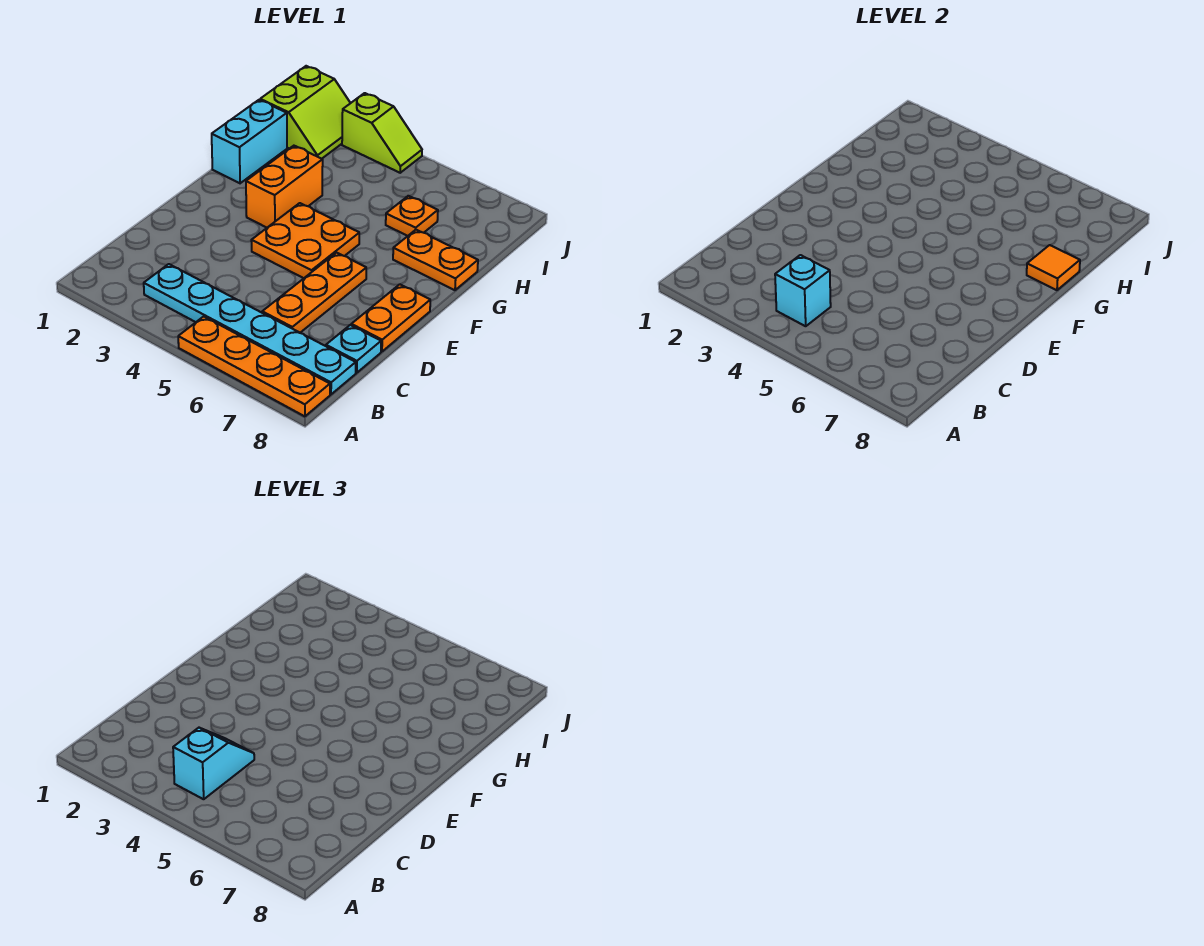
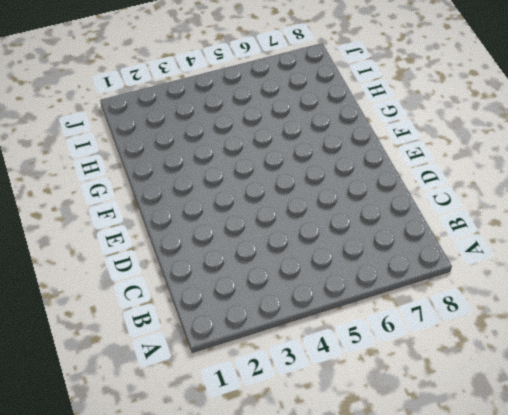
none -> orange 1x4 plate [178,316,330,416]
none -> cyan 1x6 plate [144,264,356,394]
none -> orange 1x3 plate [262,253,366,333]

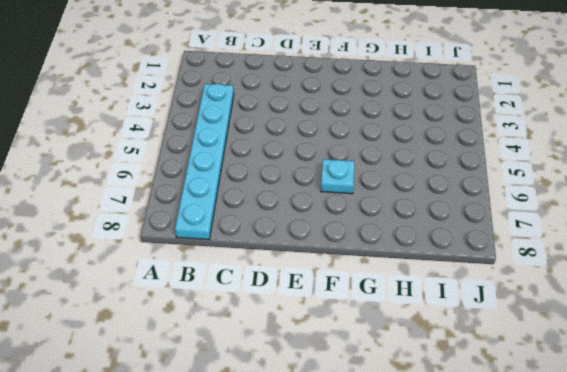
cyan 1x1 plate [321,159,354,194] -> cyan 1x1 plate moved to [326,325,381,373]
none -> orange 1x4 plate [178,316,330,416]
none -> orange 1x3 plate [262,253,366,333]
none -> orange 1x2 plate [351,284,430,352]

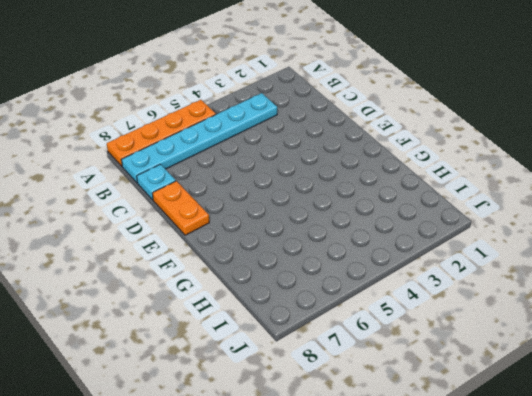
none -> orange 1x3 plate [262,253,366,333]
none -> orange 2x2 plate [251,203,359,278]
none -> orange 1x2 brick [246,146,323,228]

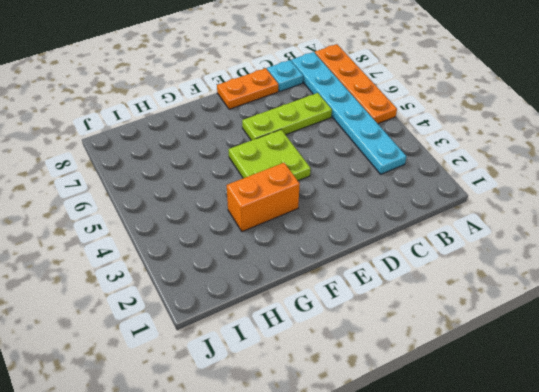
lime 1x3 plate [242,93,332,140] -> orange 1x3 plate [262,253,366,333]
lime 2x2 plate [229,130,311,181] -> orange 2x2 plate [251,203,359,278]
none -> cyan 1x2 brick [212,100,287,183]
none -> orange 1x2 plate [393,230,478,290]
none -> orange 1x1 plate [386,196,438,236]

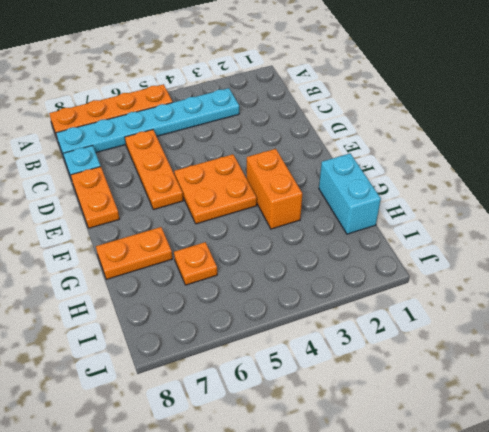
none -> lime 2x2 slope [260,66,350,159]
none -> lime 1x2 slope [342,93,422,173]
none -> cyan 1x1 brick [775,255,831,326]

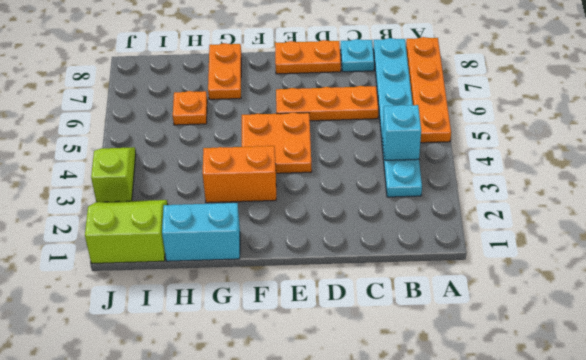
none -> orange 1x1 tile [1027,245,1080,290]
none -> cyan 1x2 slope [173,728,254,799]

